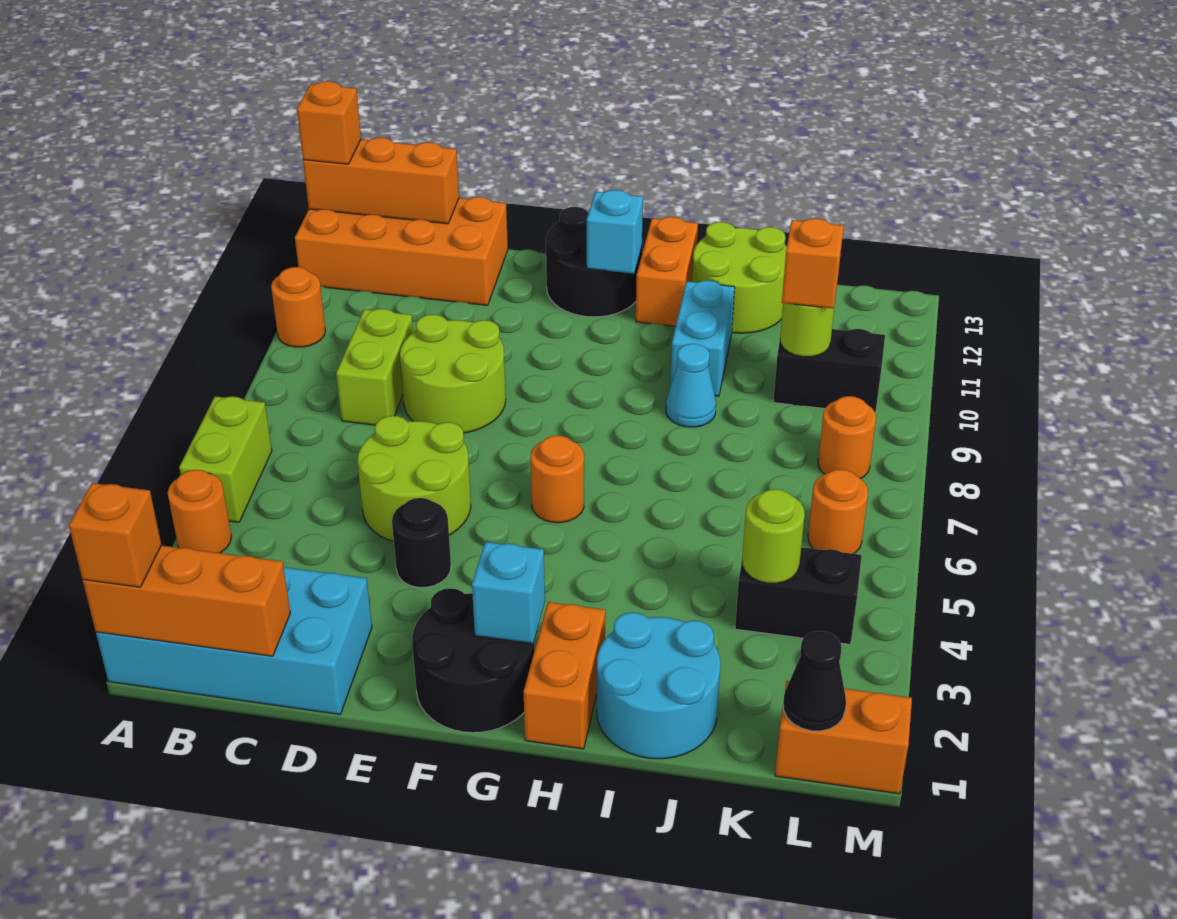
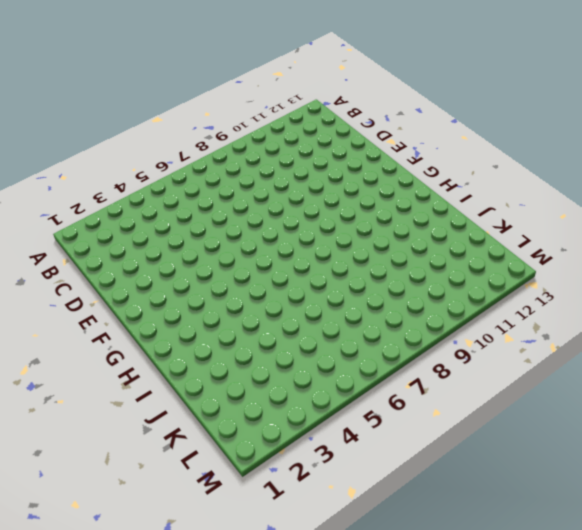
none -> cyan 2x4 brick [96,567,372,714]
none -> orange 1x1 round brick [168,470,232,553]
none -> lime 1x2 brick [179,396,272,522]
none -> orange 1x1 round brick [271,267,326,347]

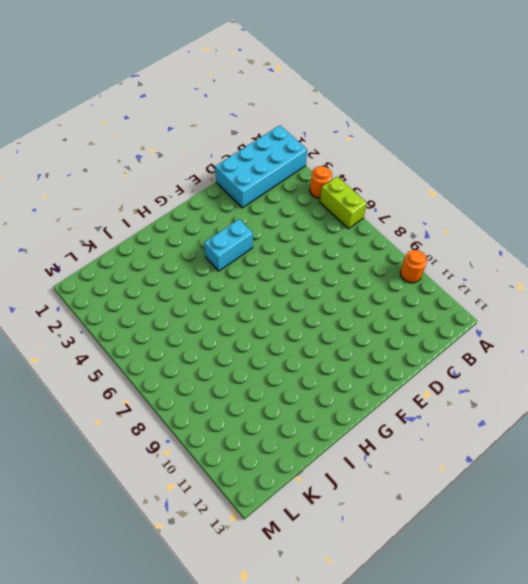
cyan 1x2 brick [204,219,253,271] -> cyan 1x2 brick turned to [670,280,735,396]
none -> orange 2x4 brick [295,197,508,305]
none -> lime 1x2 brick [336,309,413,425]
none -> lime 2x2 round brick [357,416,471,542]
none -> lime 2x2 round brick [400,314,506,433]

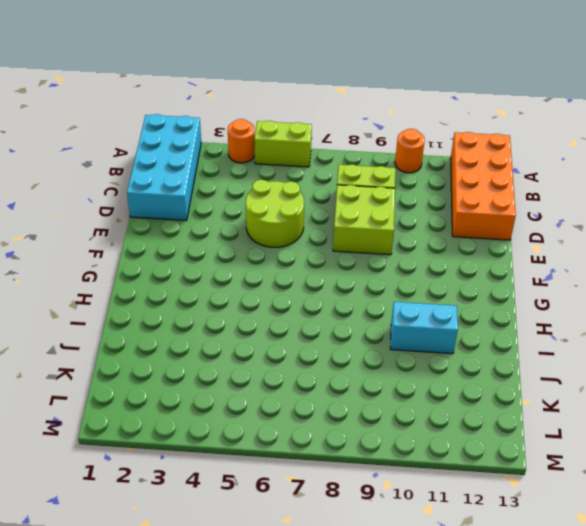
lime 2x2 brick [333,185,395,255] -> lime 2x2 round brick [400,314,506,433]
none -> black 1x1 round brick [392,498,451,587]
none -> black 2x2 round brick [412,588,535,733]
none -> black 2x2 round brick [546,207,643,317]
none -> orange 1x1 round brick [531,435,584,523]

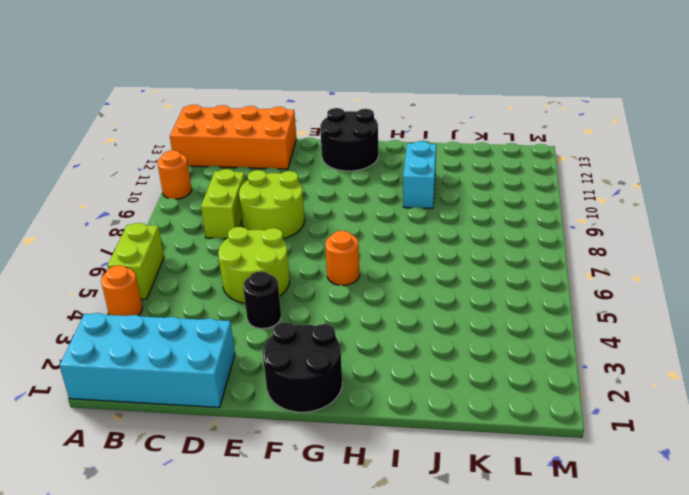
none -> orange 1x2 brick [524,602,605,749]
none -> orange 1x2 brick [636,217,698,326]
none -> cyan 2x2 round brick [597,612,721,759]
none -> cyan 1x1 cone [666,344,716,427]

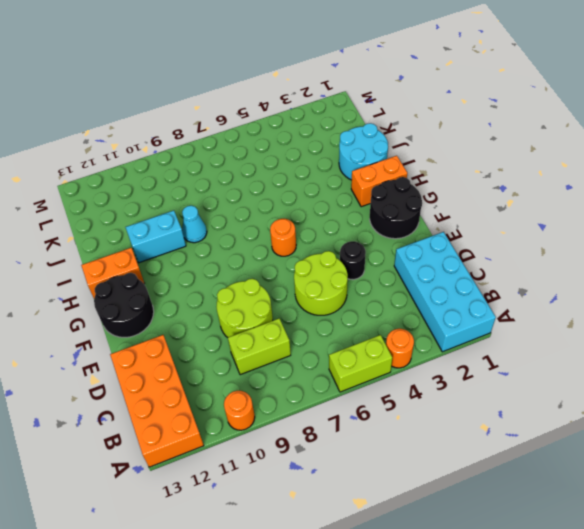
none -> lime 2x2 round brick [692,222,787,333]
none -> black 1x2 brick [735,547,862,644]
none -> black 1x2 brick [773,329,885,413]
none -> orange 1x2 brick [775,681,912,794]

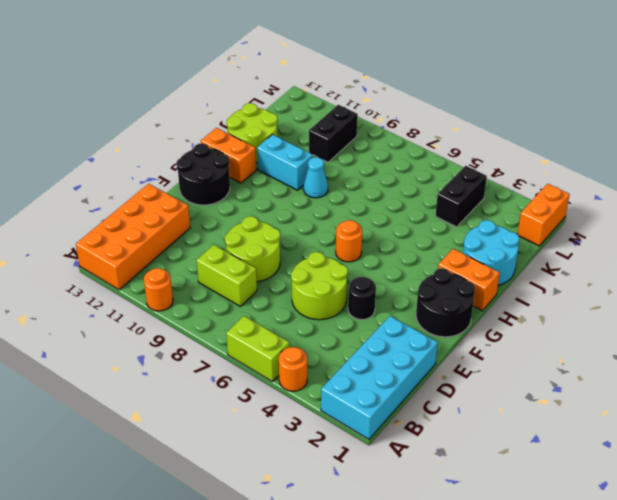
none -> orange 1x1 round brick [808,469,868,554]
none -> orange 1x1 round brick [818,396,876,479]
none -> orange 1x3 brick [83,545,290,656]
none -> orange 1x3 brick [303,138,459,224]

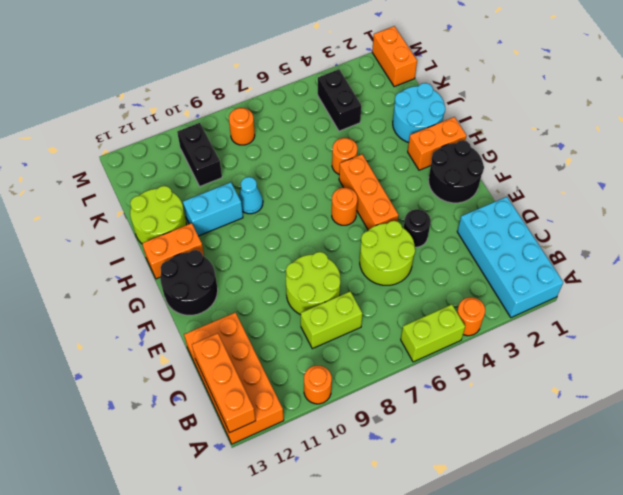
orange 1x3 brick [339,154,398,230] -> orange 1x3 brick moved to [83,545,290,656]
orange 1x1 round brick [332,138,357,174] -> orange 1x1 round brick moved to [808,469,868,554]
none -> cyan 1x1 brick [472,542,545,644]
none -> cyan 1x1 brick [587,190,643,274]
none -> lime 1x1 round brick [742,489,805,583]
none -> lime 1x1 round brick [780,303,835,357]

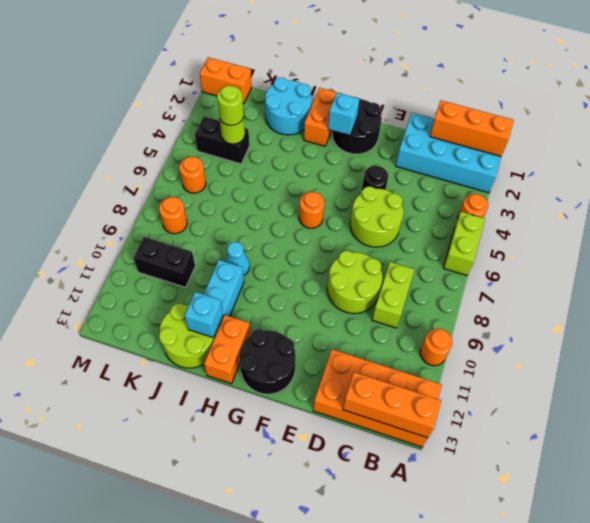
cyan 1x1 brick [184,292,223,338] -> cyan 1x1 brick moved to [587,190,643,274]
lime 1x1 round brick [217,86,244,125] -> lime 1x1 round brick moved to [780,303,835,357]
none -> black 1x1 cone [783,631,846,731]
none -> orange 1x1 brick [69,483,161,587]
none -> orange 1x1 brick [297,81,361,164]
none -> orange 1x1 brick [782,218,844,308]

